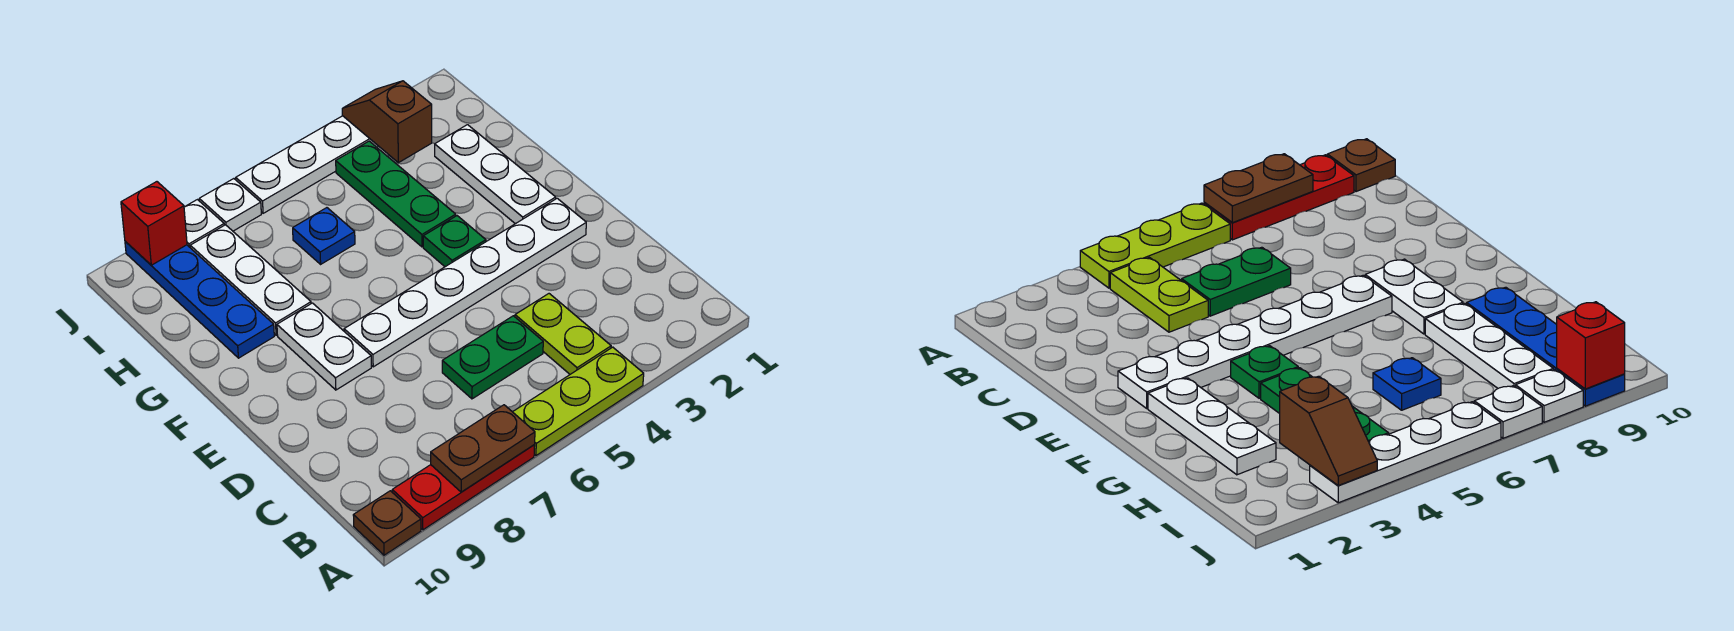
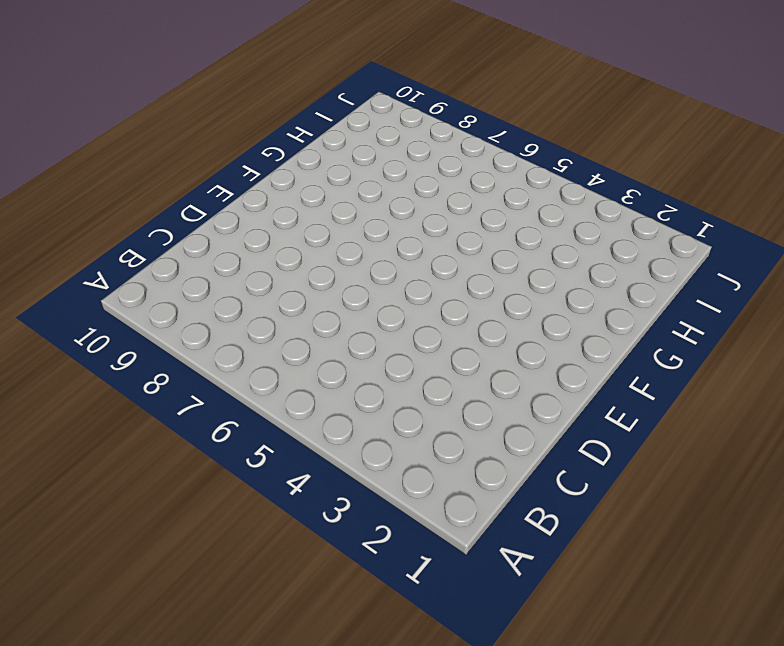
none -> lime 1x3 plate [513,347,644,456]
none -> red 1x3 plate [392,445,535,530]
none -> brown 1x1 plate [353,491,421,555]

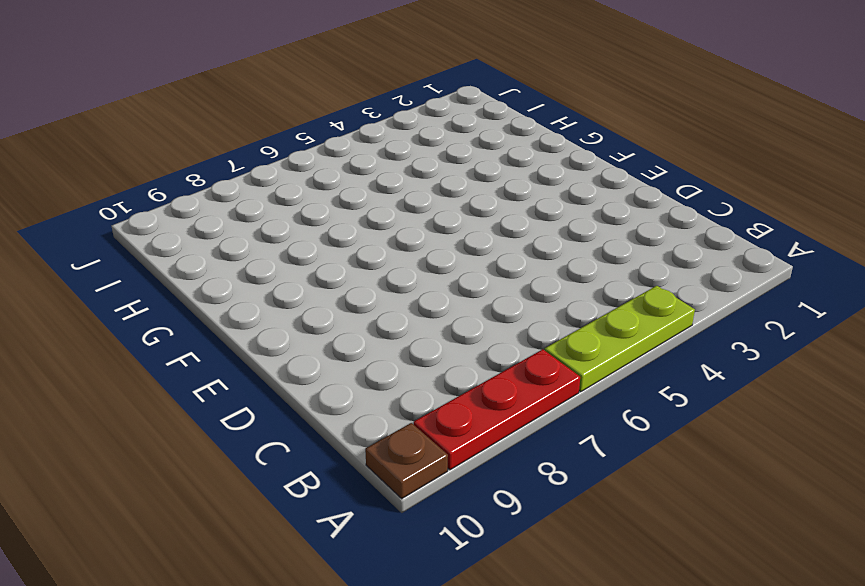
none -> lime 1x2 plate [515,294,611,374]
none -> green 1x2 plate [442,316,543,399]
none -> white 1x6 plate [344,198,586,367]

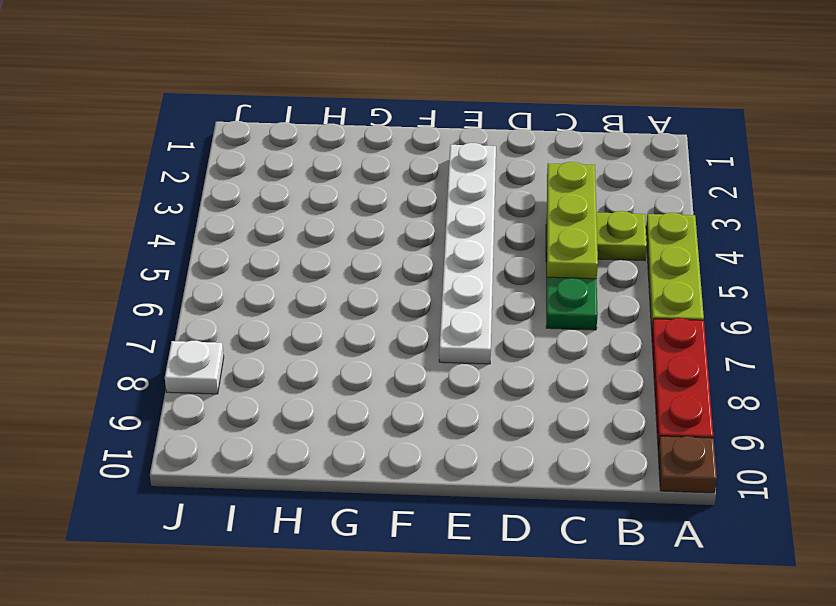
lime 1x3 plate [547,162,598,279] -> none
none -> white 1x2 plate [277,303,371,390]
none -> white 1x3 plate [435,125,556,224]
none -> green 1x1 plate [423,216,486,267]

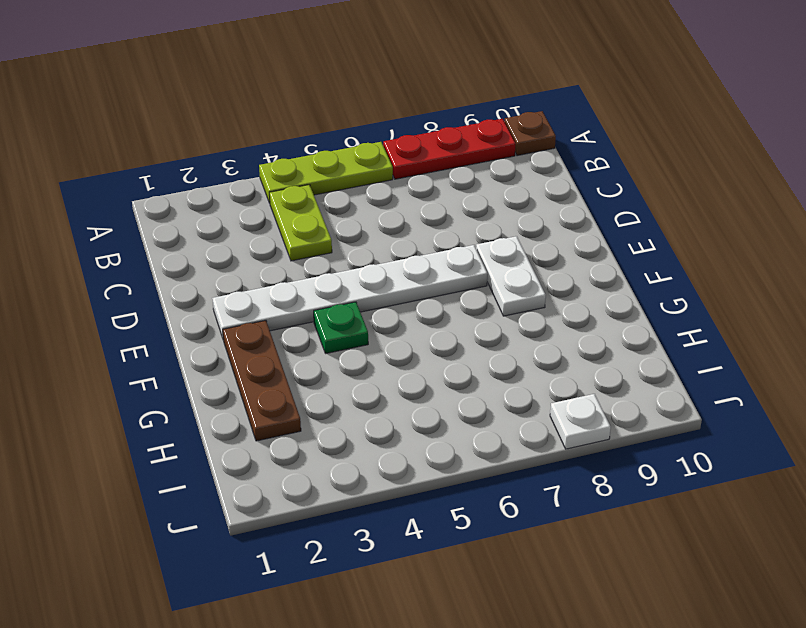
brown 1x3 plate [223,321,301,441] -> white 1x3 plate [435,125,556,224]
none -> green 1x2 plate [442,316,543,399]
none -> green 1x3 plate [336,141,456,247]
none -> white 1x3 plate [190,225,311,335]

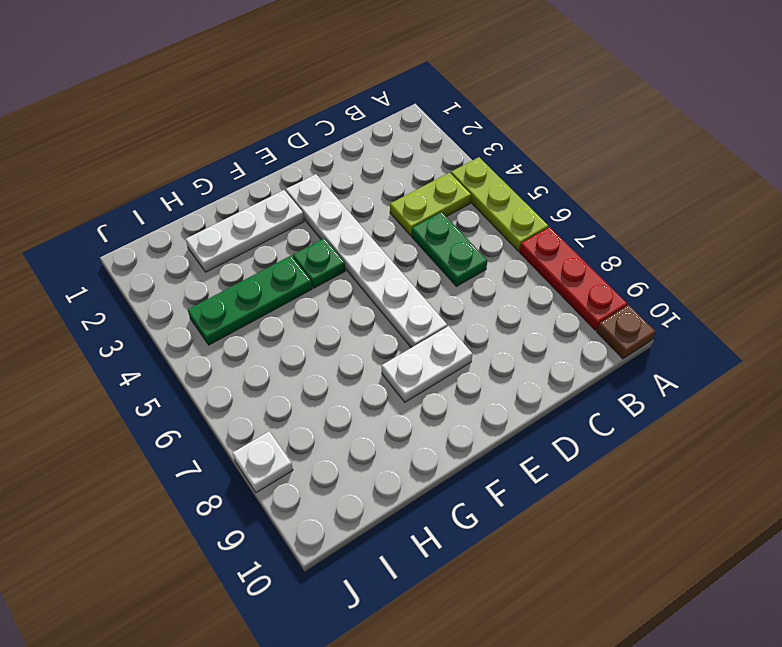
none -> white 1x3 plate [190,225,311,335]
none -> blue 1x4 plate [125,241,274,358]
none -> blue 1x1 plate [293,208,355,264]

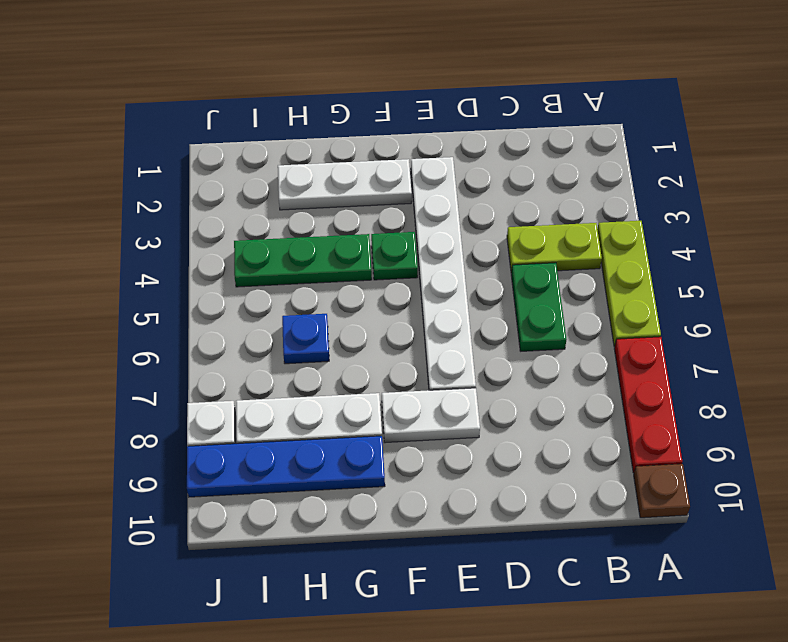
none -> white 1x4 plate [236,116,378,213]
none -> white 1x1 plate [199,179,261,231]
none -> brown 1x2 plate [431,405,535,492]

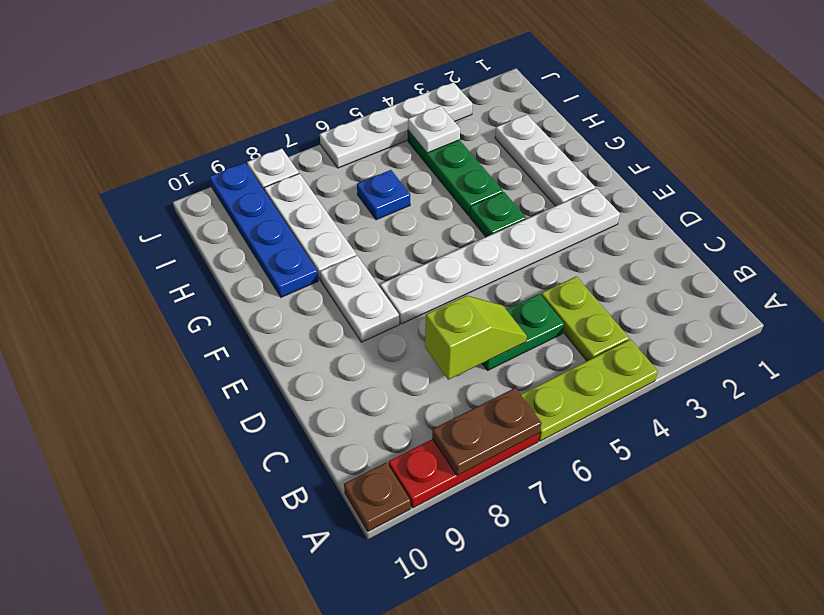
lime 1x2 slope [425,296,527,380] -> none
white 1x1 plate [408,106,460,153] -> white 1x1 plate moved to [199,179,261,231]
none -> brown 1x2 slope [342,81,432,163]
none -> red 1x1 brick [121,182,187,265]

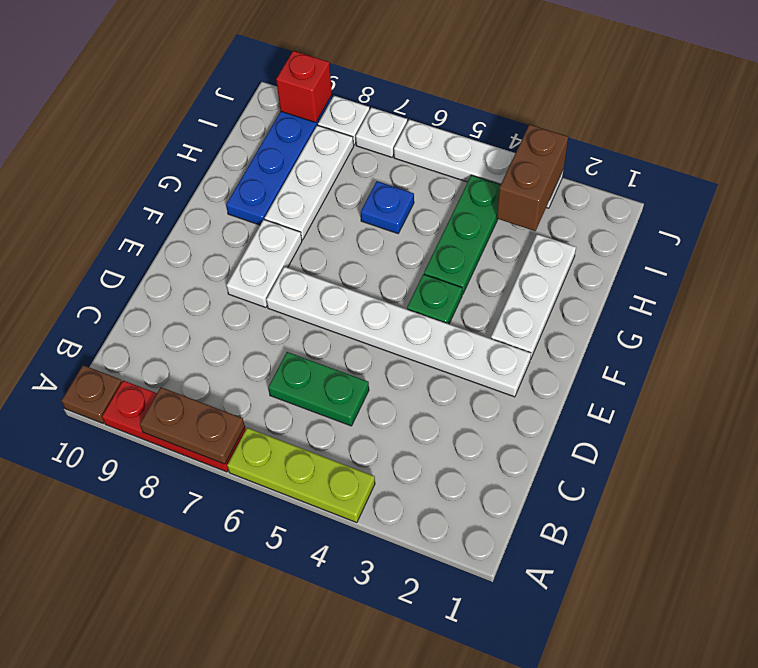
brown 1x2 brick [497,124,568,231] -> brown 1x2 slope [342,81,432,163]
none -> lime 1x2 plate [515,294,611,374]

